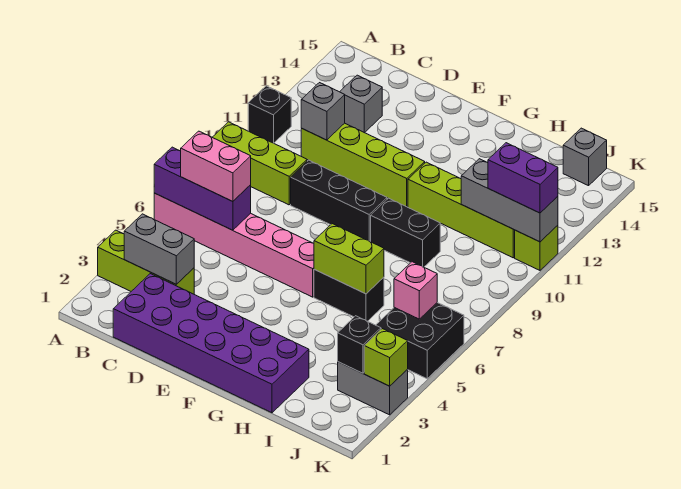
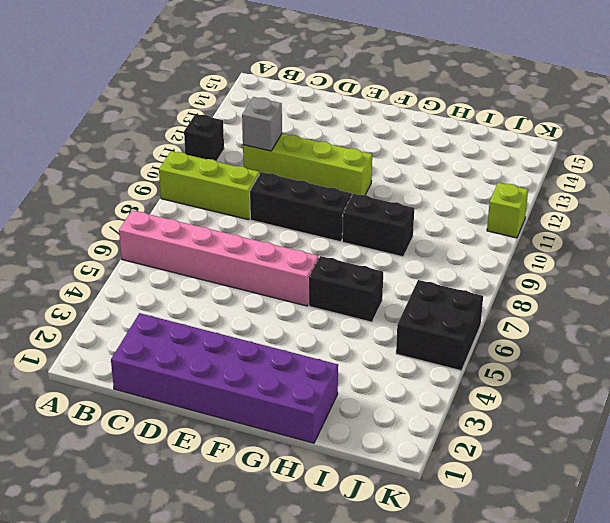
none -> lime 1x3 brick [98,230,194,294]
none -> grey 1x1 brick [340,75,382,133]
none -> lime 1x4 brick [408,162,515,258]

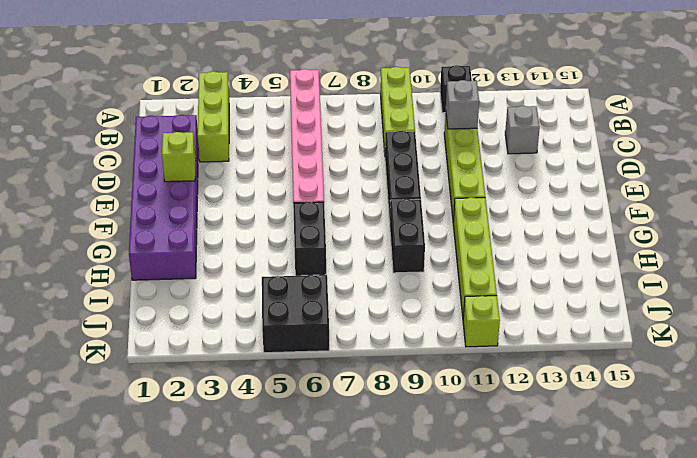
lime 1x1 brick [162,132,196,182] -> lime 1x1 brick moved to [364,329,408,386]
none -> grey 1x2 brick [338,362,408,415]
none -> grey 1x1 brick [563,128,607,186]
none -> purple 1x3 brick [154,147,251,230]

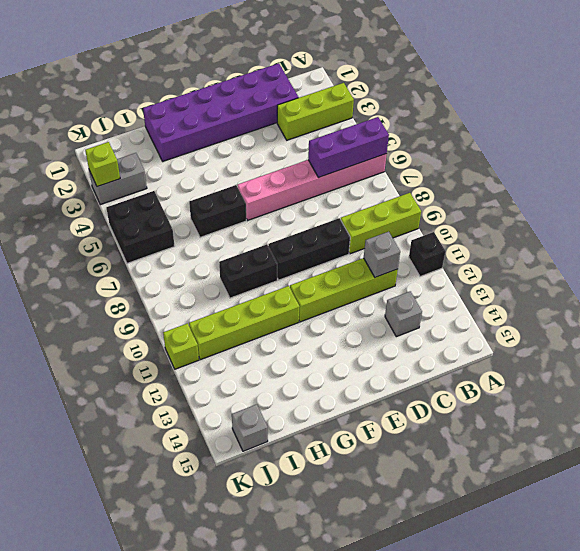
none -> grey 1x2 brick [124,214,194,284]
none -> lime 1x2 brick [314,224,384,294]
none -> grey 1x3 brick [461,159,558,242]

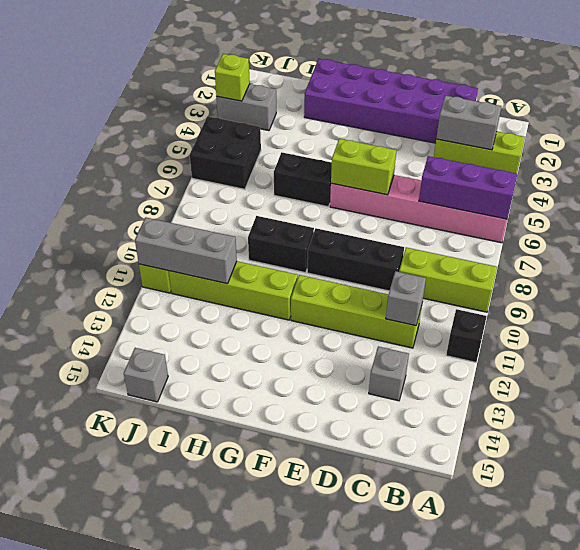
lime 1x2 brick [331,139,396,195] -> lime 1x2 brick moved to [314,224,384,294]
none -> black 1x1 brick [338,316,381,373]
none -> pink 1x1 brick [394,262,437,319]
none -> pink 1x2 brick [181,131,251,202]

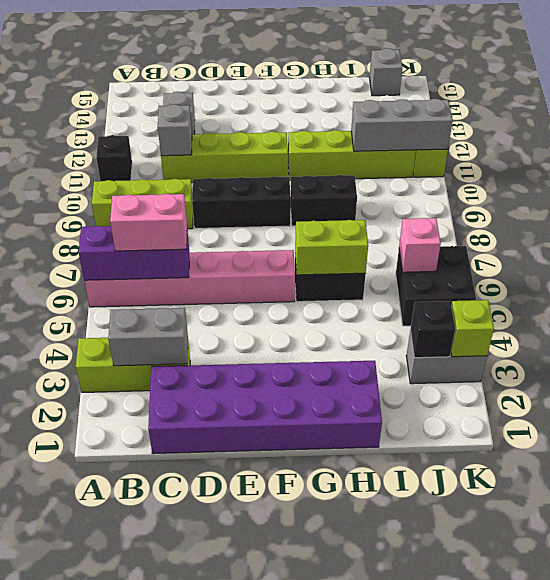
none -> purple 1x2 brick [488,143,558,213]

